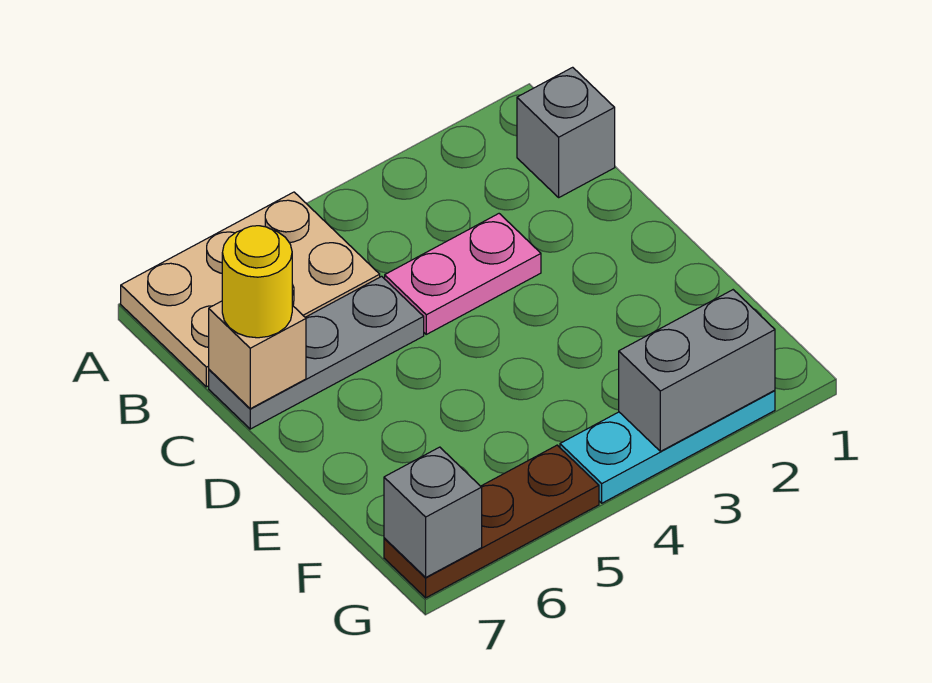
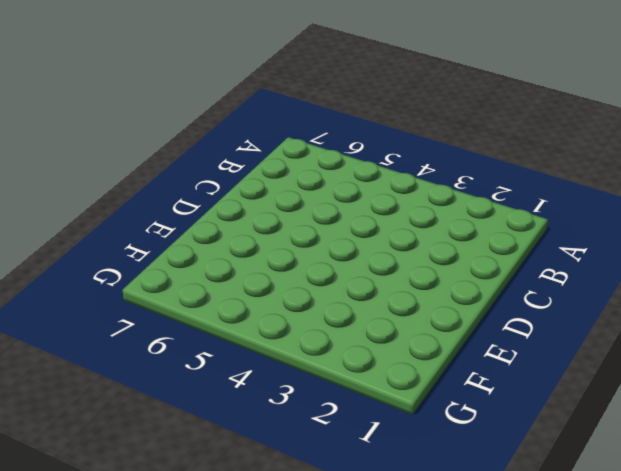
none -> tan 2x3 plate [121,192,380,387]
none -> grey 1x1 brick [517,67,615,197]

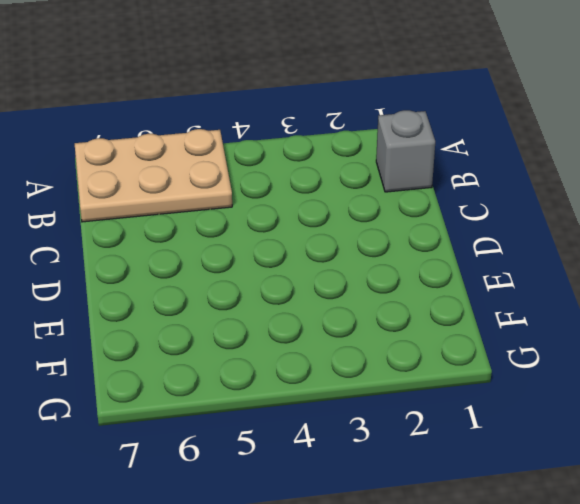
none -> pink 1x2 plate [385,214,541,334]
none -> grey 1x3 plate [209,276,424,429]

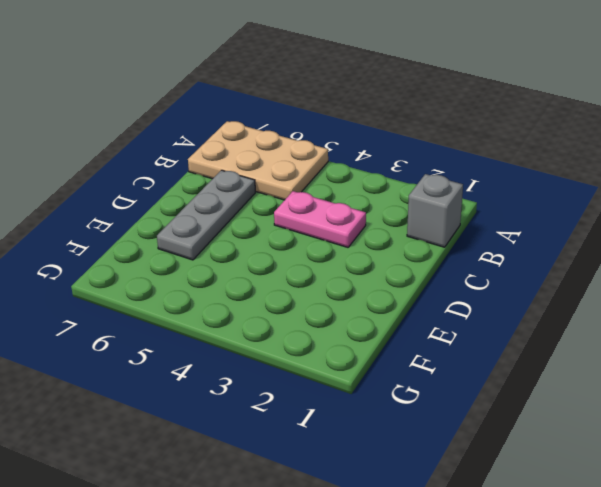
grey 1x3 plate [157,170,255,260] -> grey 1x3 plate turned to [209,276,424,429]
none -> cyan 1x3 plate [560,391,775,503]
none -> brown 1x3 plate [384,445,599,598]

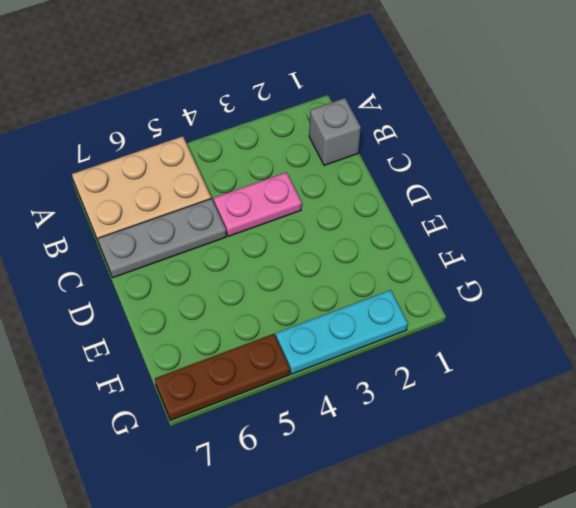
none -> tan 1x1 brick [209,301,306,409]
none -> grey 1x2 brick [619,290,775,451]

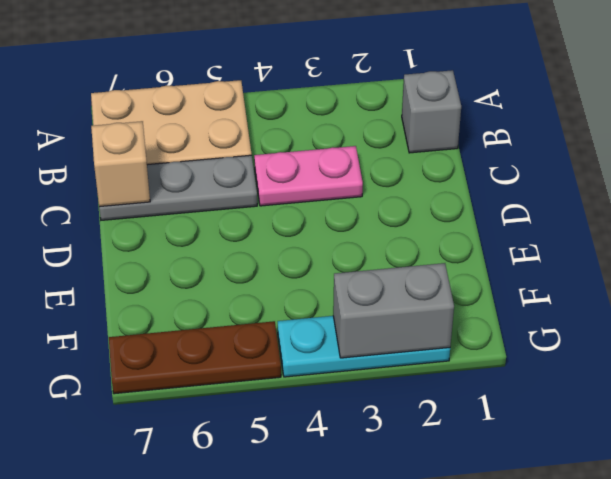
none -> grey 1x1 brick [384,447,482,577]
none -> yellow 1x1 round brick [222,226,292,338]

